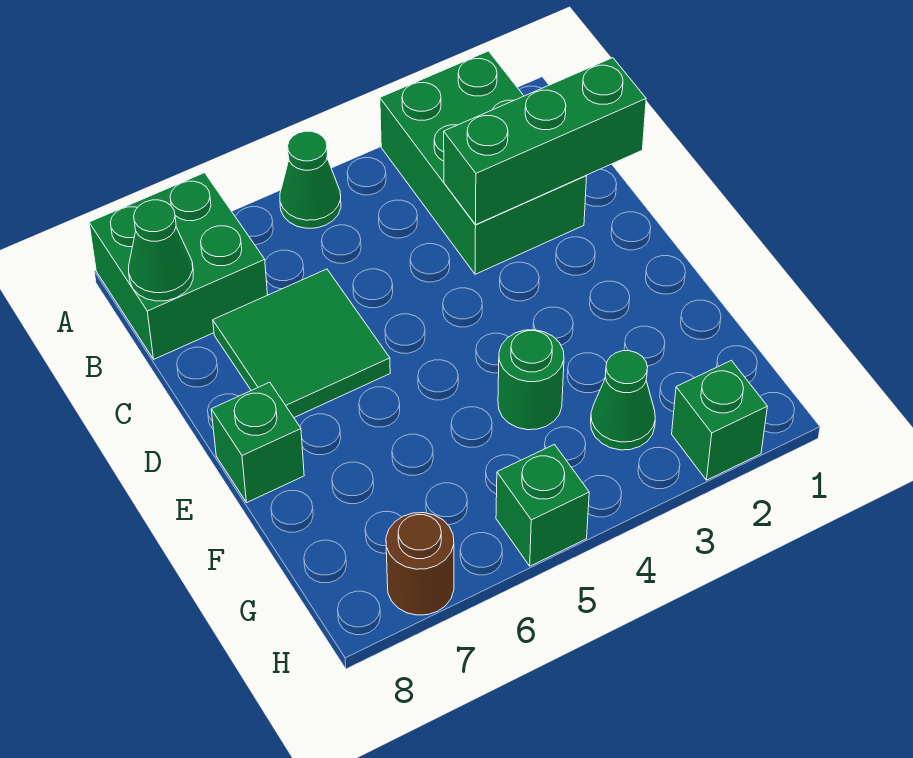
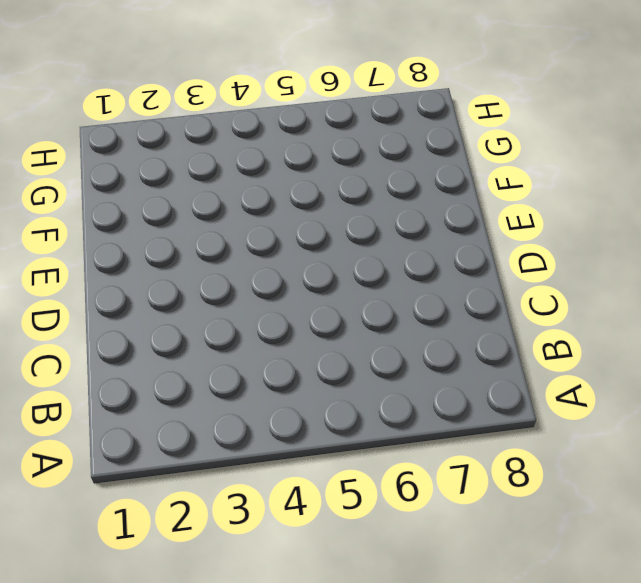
none -> green 2x3 brick [380,51,587,274]
none -> green 1x1 cone [280,131,341,228]
none -> green 2x2 brick [89,173,268,359]

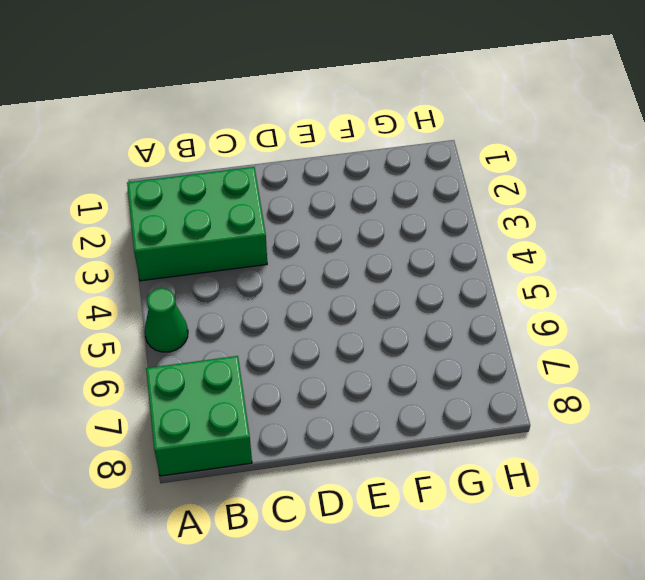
none -> green 2x2 tile [213,269,390,417]
none -> green 1x1 brick [211,382,304,503]
none -> green 1x1 round brick [498,330,564,430]

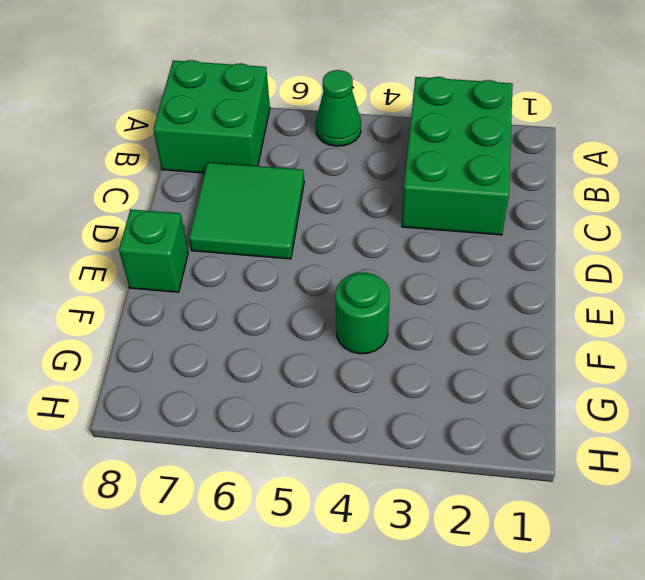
none -> green 1x1 cone [591,351,655,450]
none -> green 1x1 brick [672,360,767,480]
none -> green 1x1 brick [496,445,589,566]

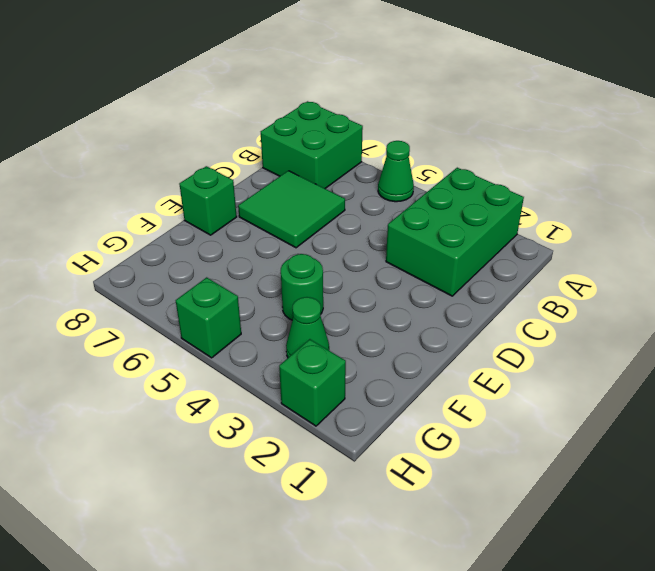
none -> brown 1x1 round brick [386,513,454,615]
none -> green 1x1 cone [129,200,193,301]
none -> green 1x3 brick [444,58,646,224]

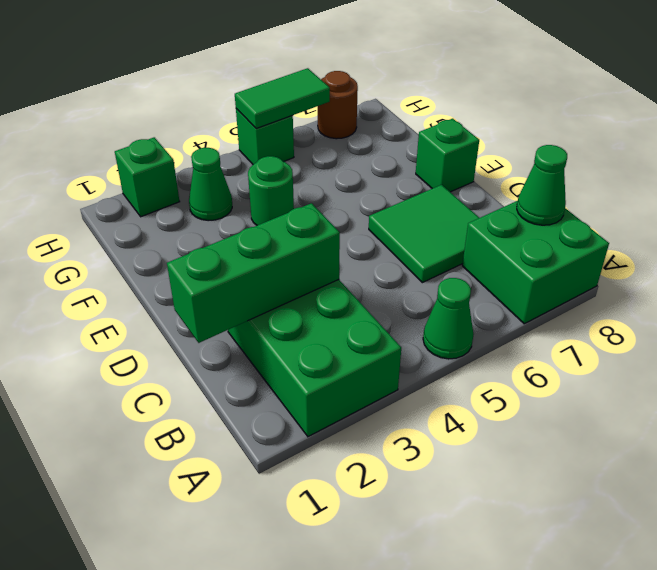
green 1x2 tile [235,68,330,128] -> none

